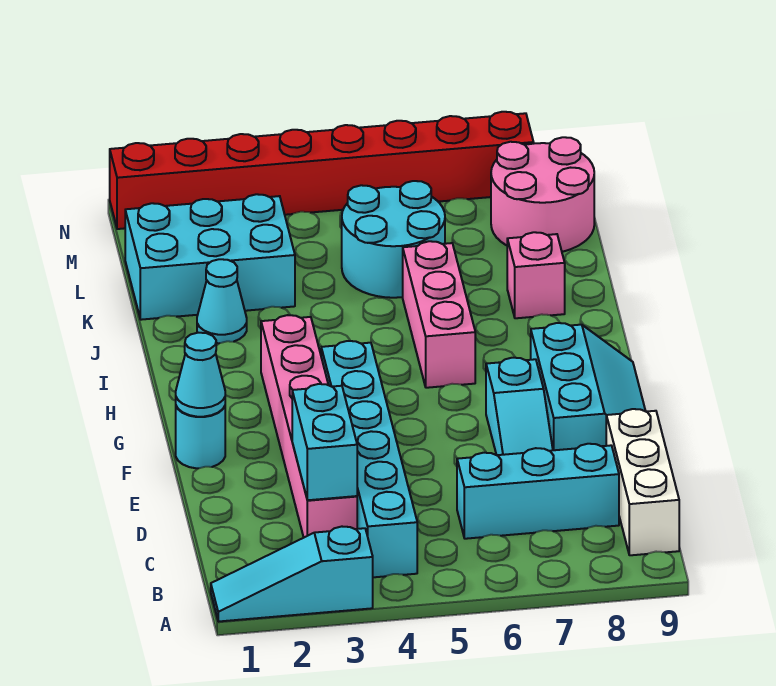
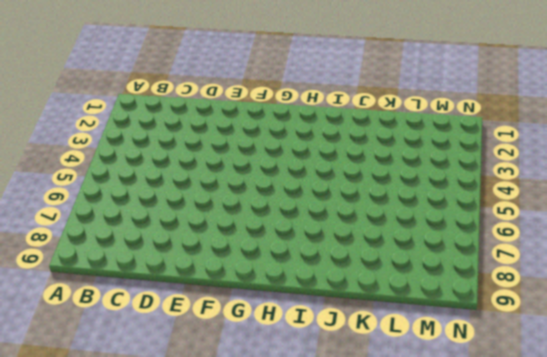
none -> cyan 1x3 slope [211,527,373,622]
none -> cyan 1x6 brick [321,341,417,577]
none -> white 1x3 brick [606,409,679,555]

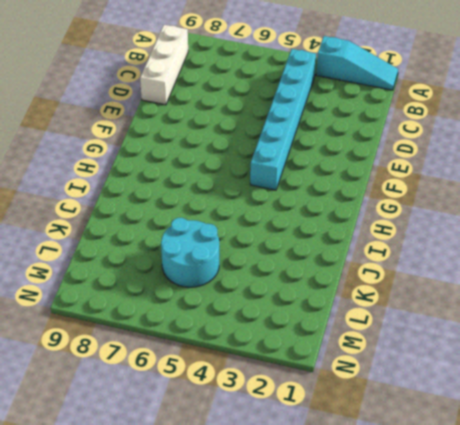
none -> pink 1x6 brick [261,315,357,537]
none -> cyan 1x3 brick [457,444,619,539]
none -> cyan 1x3 slope [486,358,553,455]

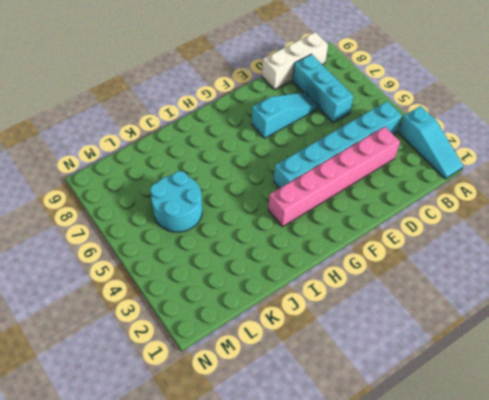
none -> cyan 2x3 slope [531,323,645,450]
none -> cyan 1x1 round brick [176,406,225,468]
none -> pink 1x3 brick [403,241,475,388]

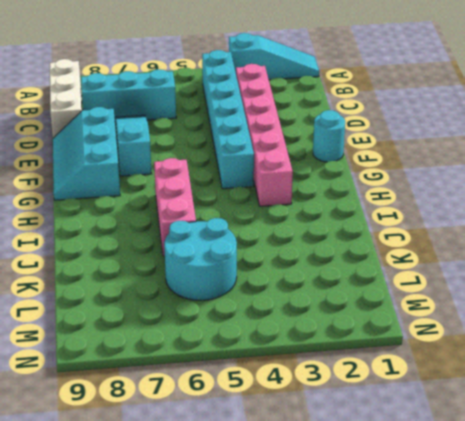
none -> cyan 1x1 cone [197,259,247,343]
none -> pink 1x1 brick [507,232,565,318]
none -> cyan 2x3 brick [125,194,295,320]

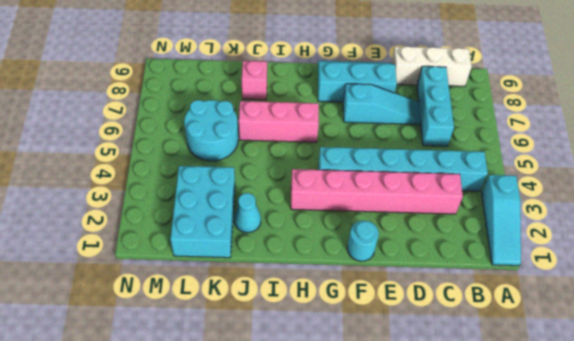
none -> pink 2x2 round brick [491,137,594,252]
none -> red 1x8 brick [110,112,534,229]
none -> cyan 1x2 brick [292,384,357,500]

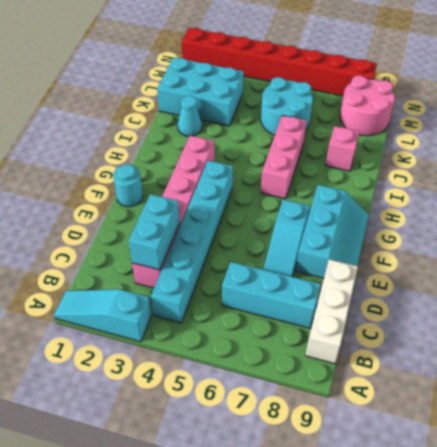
none -> cyan 1x1 cone [176,333,225,417]

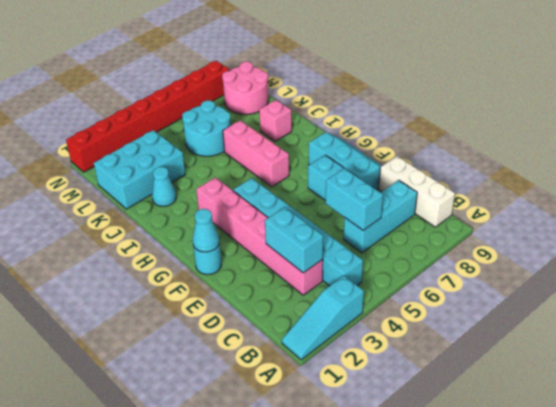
cyan 1x2 brick [326,168,383,230] -> none

